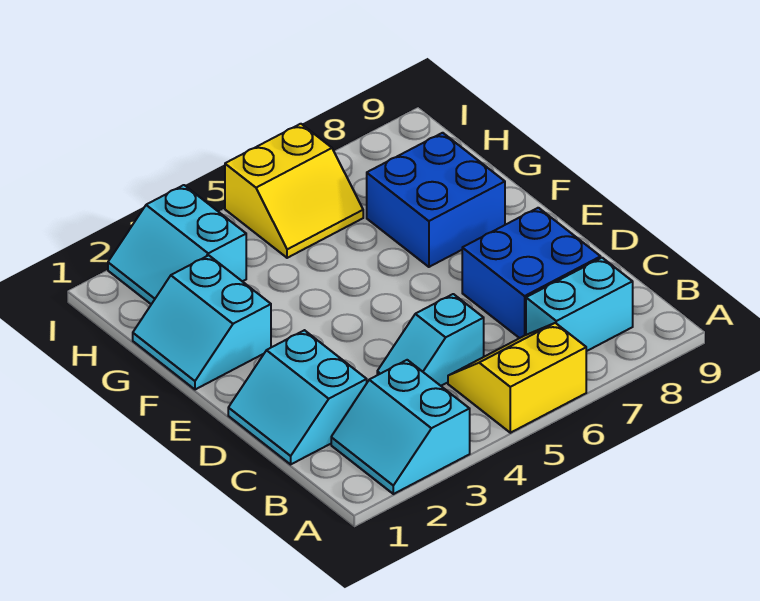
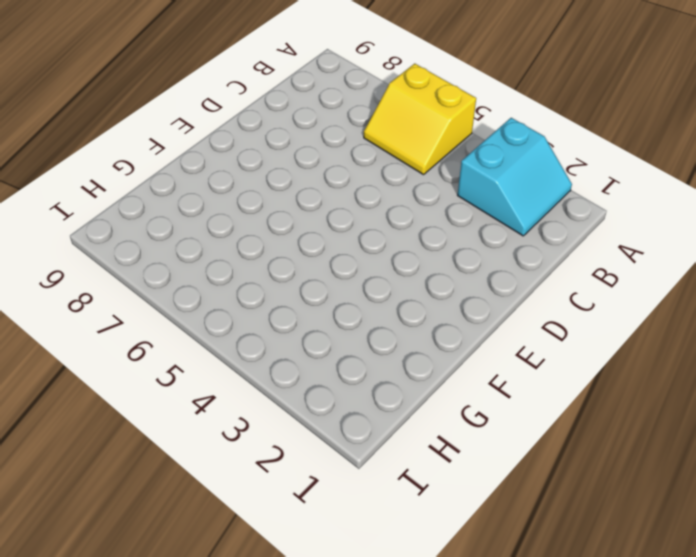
none -> cyan 1x2 brick [526,258,633,351]
none -> cyan 2x2 slope [228,330,367,464]

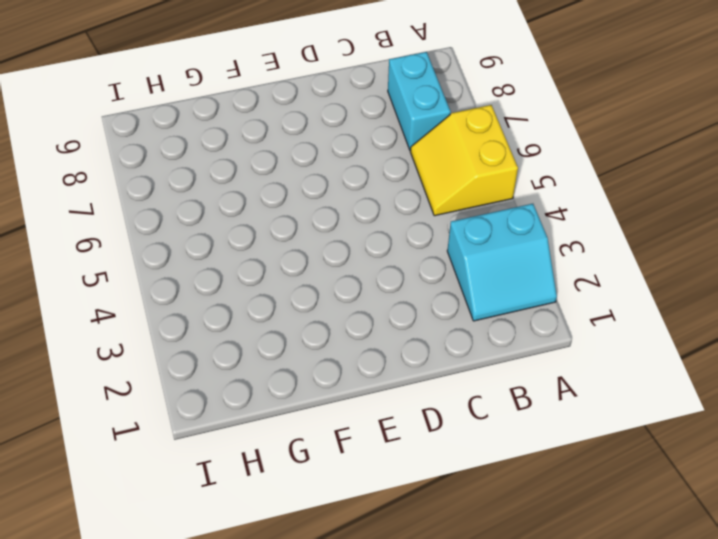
none -> cyan 2x2 slope [228,330,367,464]
none -> cyan 1x2 slope [377,294,484,386]

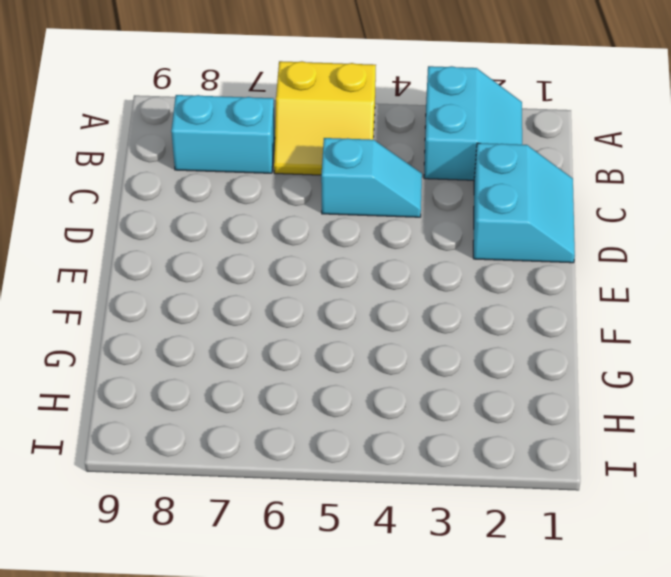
none -> blue 2x2 brick [462,208,601,338]
none -> cyan 2x2 slope [133,255,271,390]

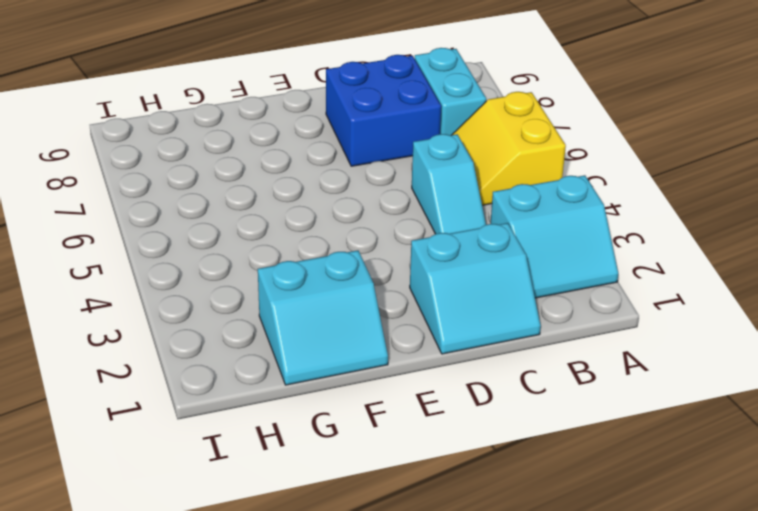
none -> blue 2x2 brick [367,133,505,267]
none -> cyan 2x2 slope [108,185,246,304]

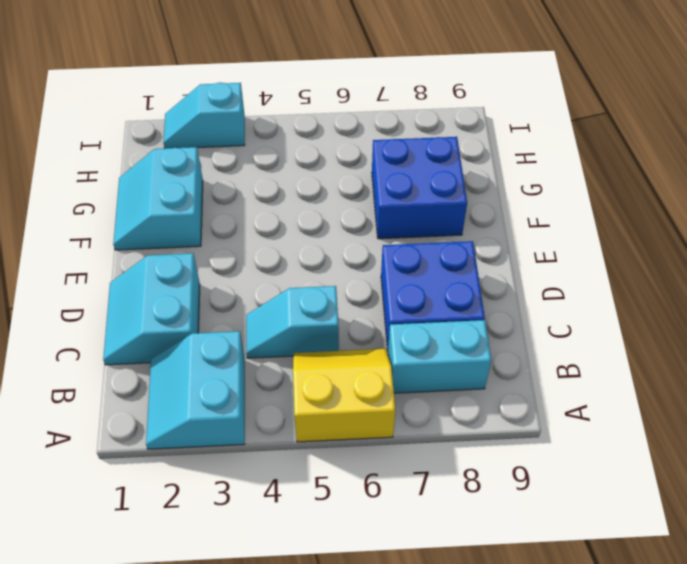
cyan 1x2 slope [164,83,245,148] -> cyan 2x2 slope [108,185,246,304]
none -> yellow 2x2 slope [225,124,363,258]

